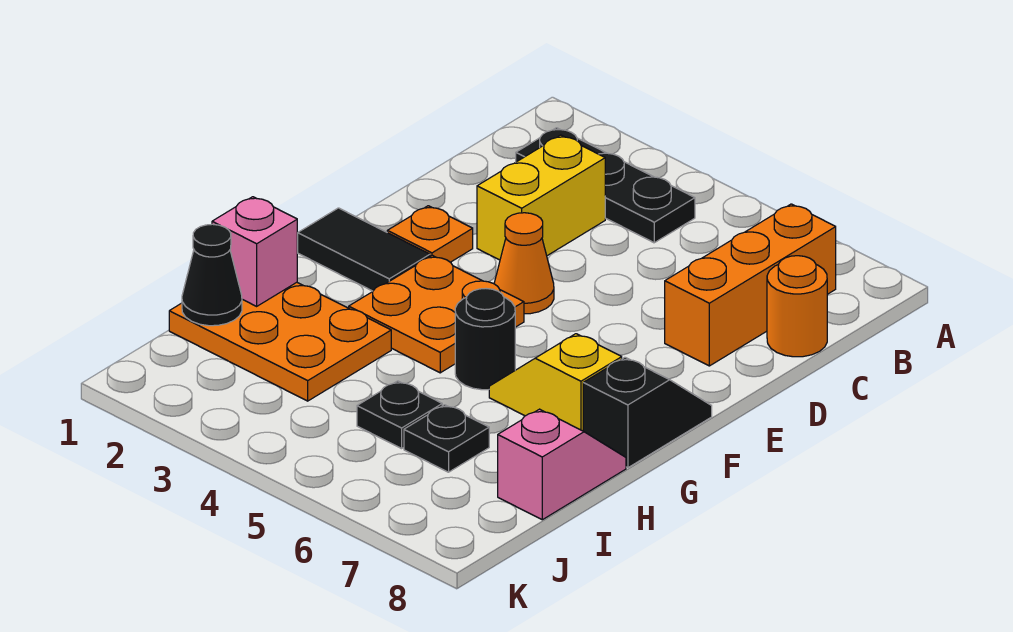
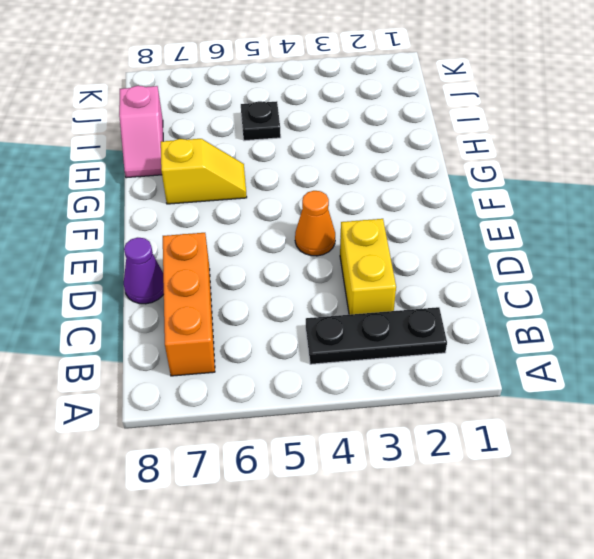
purple 1x1 cone [124,238,164,304] -> none
none -> orange 1x1 round brick [767,256,827,357]
none -> orange 1x1 plate [387,206,473,262]
none -> black 1x2 tile [298,208,430,291]

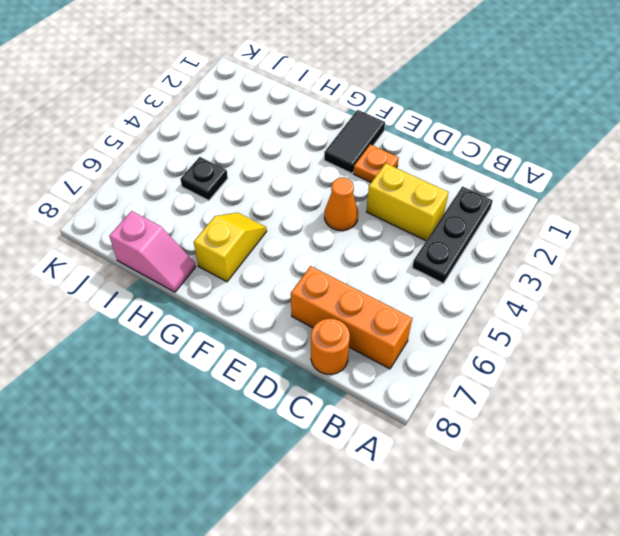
none -> orange 2x2 plate [349,255,524,373]
none -> black 1x2 slope [583,357,712,468]
none -> black 1x1 round brick [455,289,515,390]

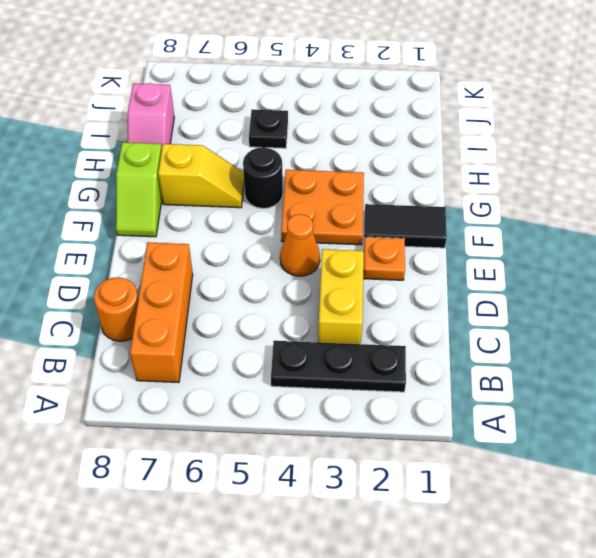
lime 1x2 slope [116,142,162,237] -> black 1x2 slope [583,357,712,468]
none -> orange 2x3 plate [169,282,391,401]
none -> black 1x1 plate [404,405,489,472]
none -> pink 1x1 brick [212,197,297,306]

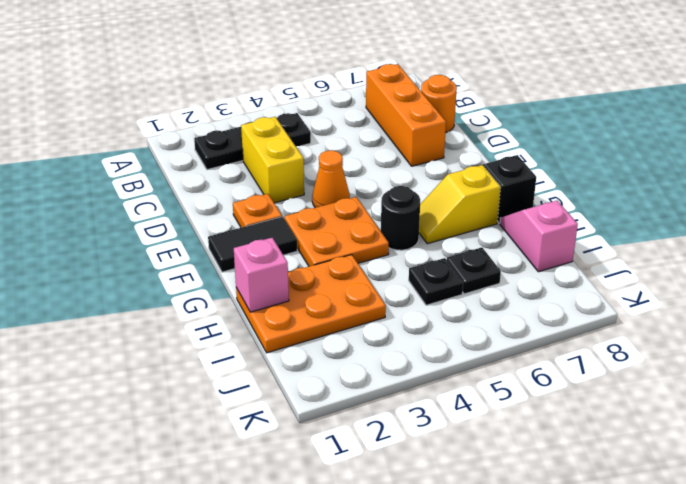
none -> black 1x1 cone [182,224,242,326]

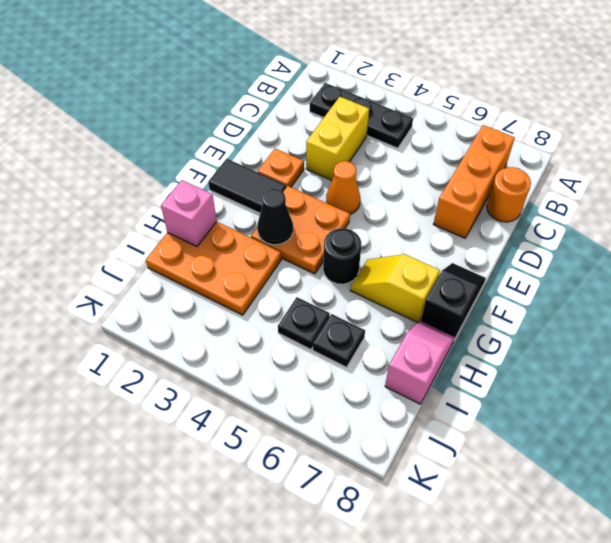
black 1x1 cone [257,189,293,245] -> black 1x1 cone moved to [182,224,242,326]

